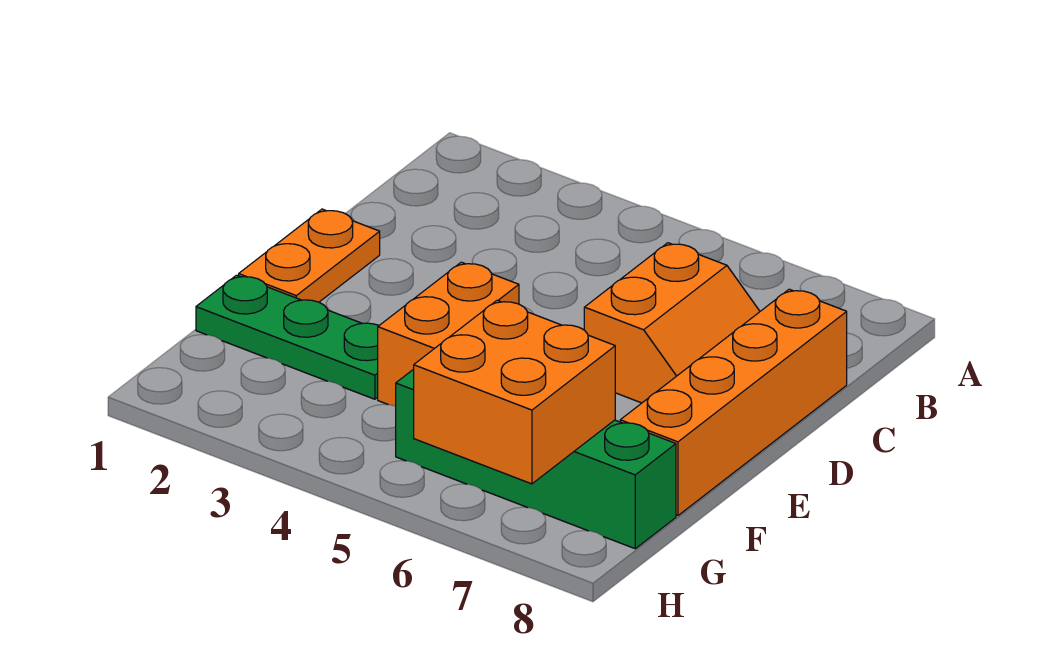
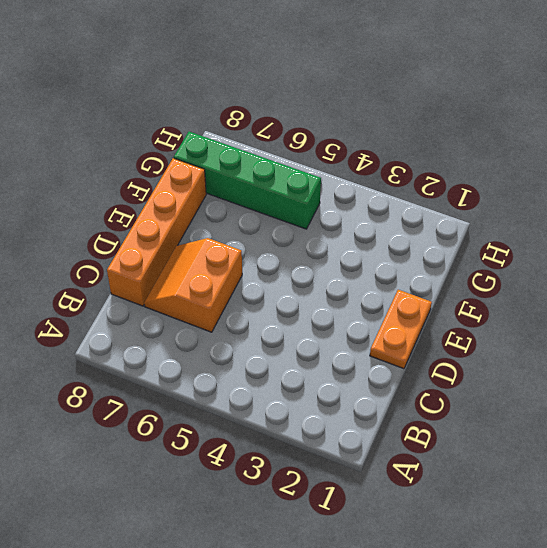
none -> orange 1x2 brick [378,262,519,406]
none -> green 1x3 plate [196,275,379,399]

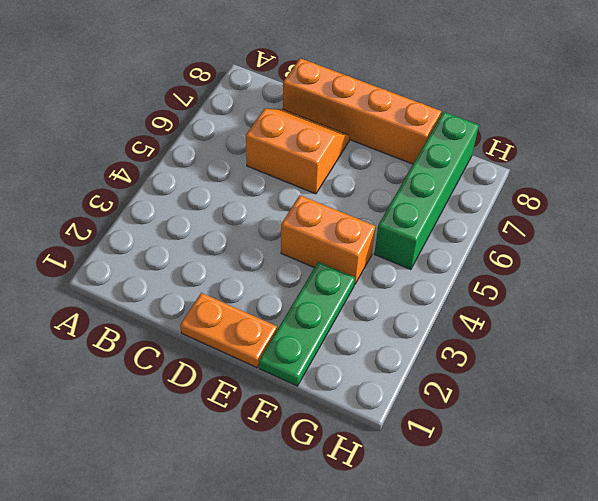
none -> orange 2x2 brick [414,300,615,484]

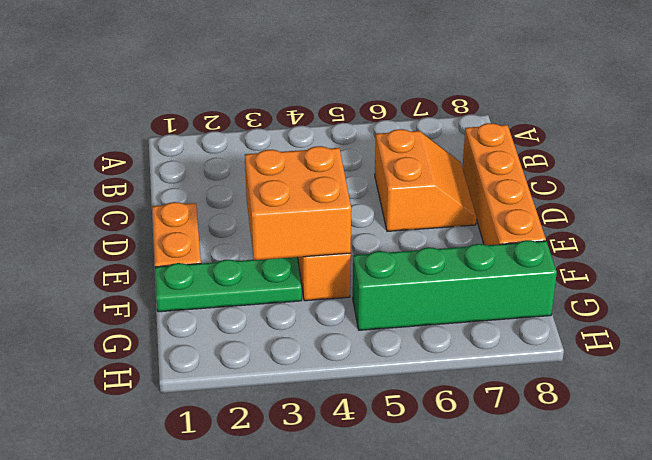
orange 2x2 brick [245,146,351,260] -> orange 2x2 brick moved to [414,300,615,484]

